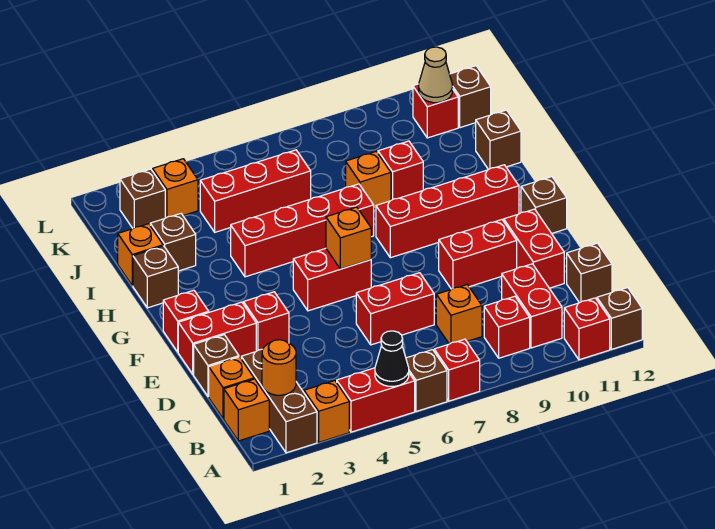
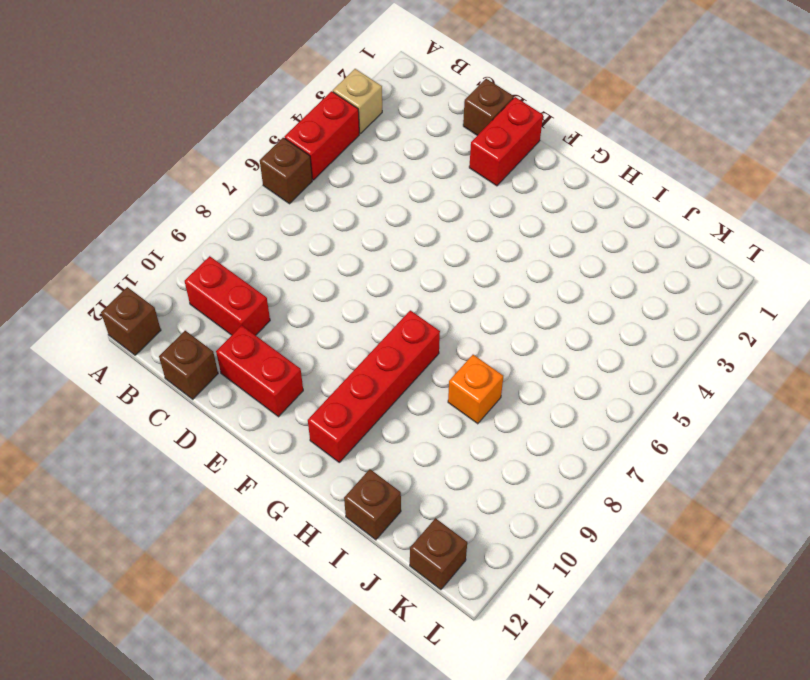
tan 1x1 brick [333,69,382,134] -> orange 1x1 brick [304,381,349,442]
none -> brown 1x3 brick [241,349,317,453]
none -> red 1x1 brick [434,339,480,401]
none -> red 1x1 brick [564,298,610,360]
none -> orange 1x1 brick [224,379,269,441]

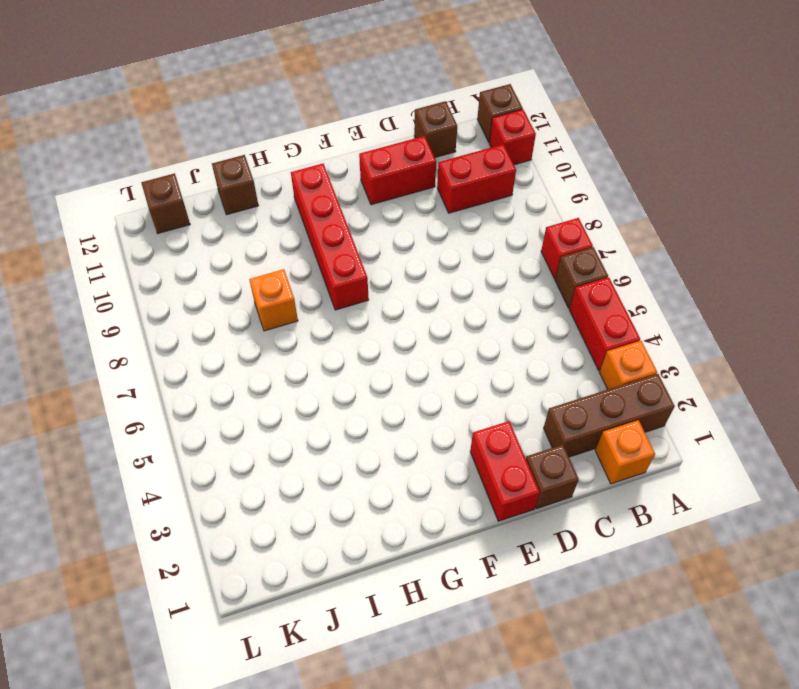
none -> red 1x1 brick [484,296,530,358]
none -> orange 1x1 brick [209,357,254,419]
none -> orange 1x1 brick [436,285,482,344]
none -> red 1x2 brick [356,273,434,345]

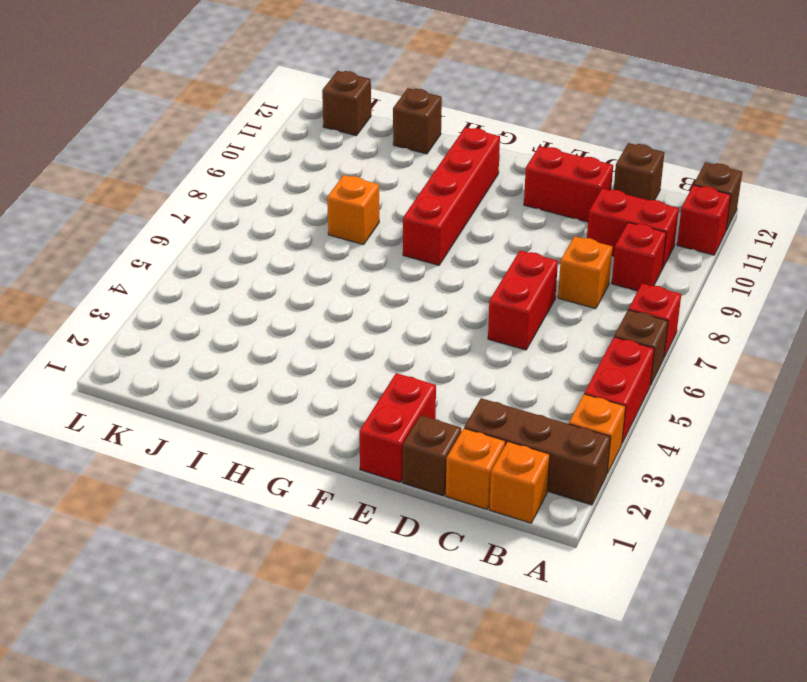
none -> red 1x1 brick [243,292,289,351]
none -> red 1x2 brick [439,220,517,289]
none -> red 1x1 brick [163,290,209,352]
none -> red 1x2 brick [293,248,371,311]

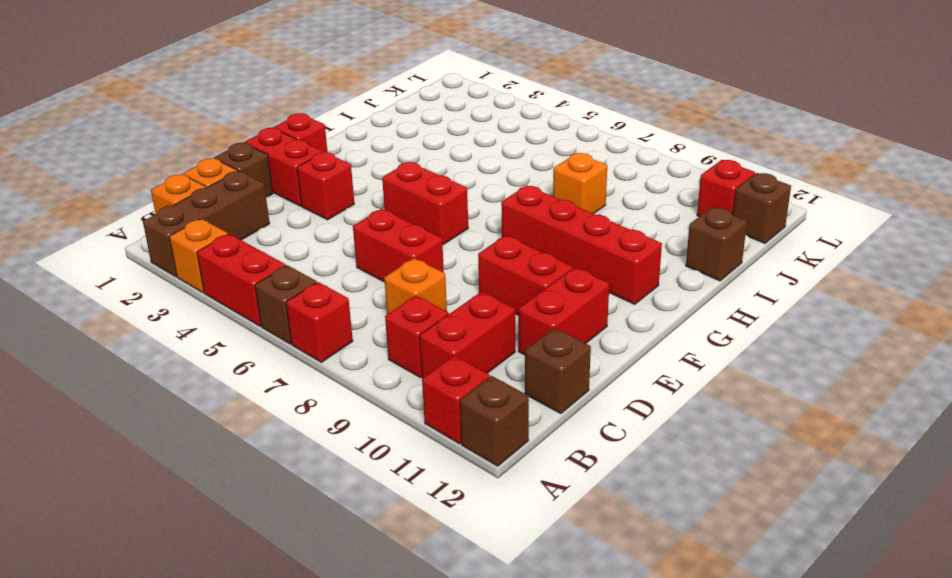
none -> brown 1x1 brick [521,177,567,234]
none -> brown 1x1 brick [133,246,178,308]
none -> red 1x4 brick [231,184,374,277]
none -> orange 1x1 brick [118,224,163,286]

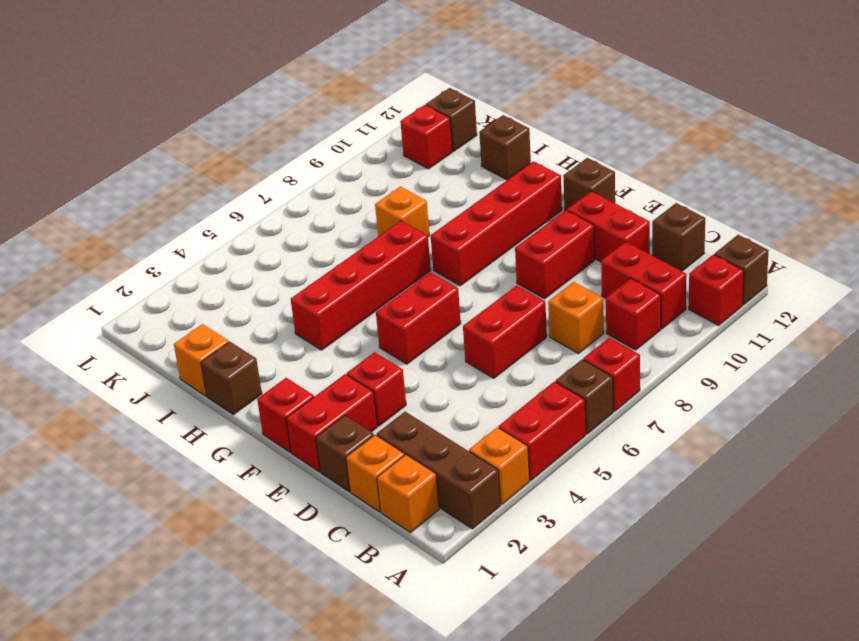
none -> brown 1x1 brick [150,214,196,271]
none -> red 1x1 brick [378,141,423,200]
none -> red 1x3 brick [200,150,311,232]
none -> brown 1x1 brick [120,169,165,228]

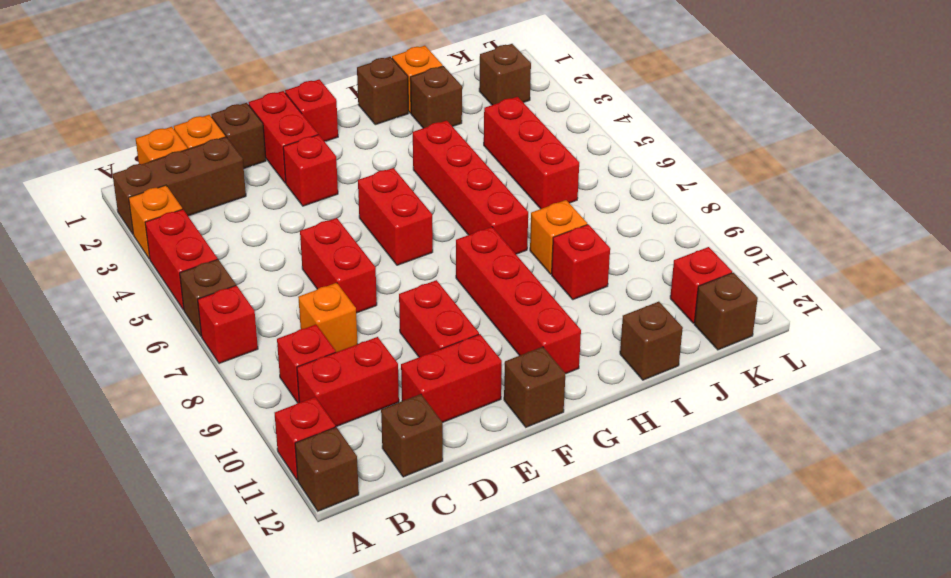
none -> orange 1x1 brick [153,159,198,218]
none -> black 1x1 cone [375,331,409,387]
none -> orange 1x1 round brick [262,340,296,395]
none -> orange 1x1 brick [326,207,371,269]

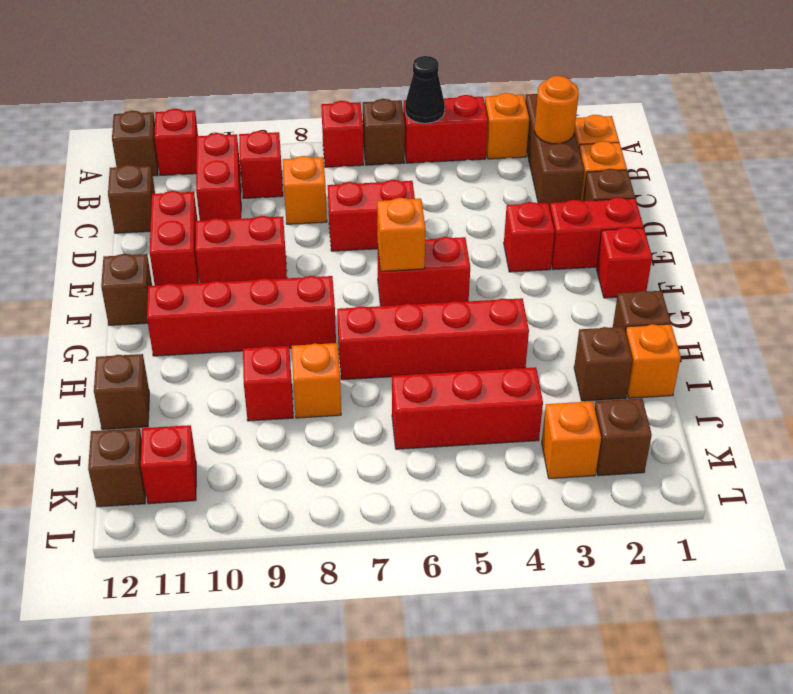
none -> tan 1x1 cone [419,47,453,103]

